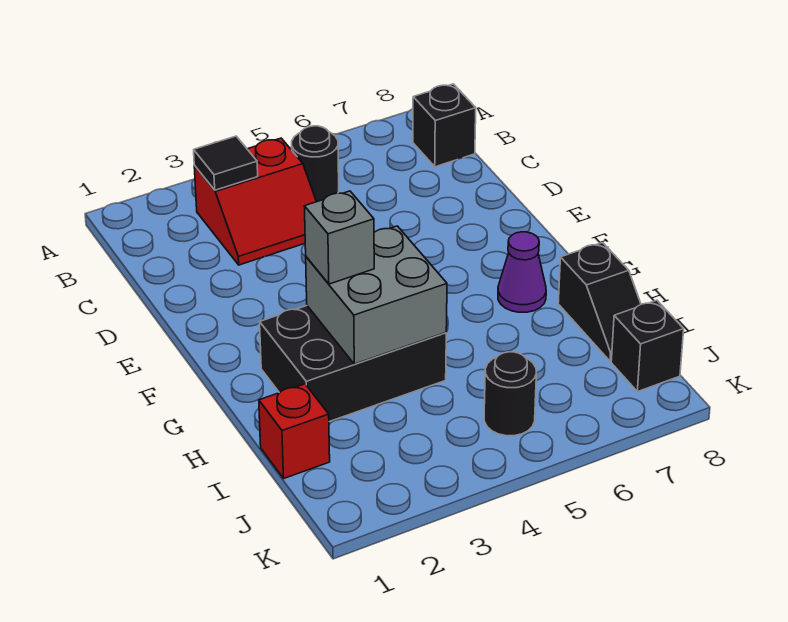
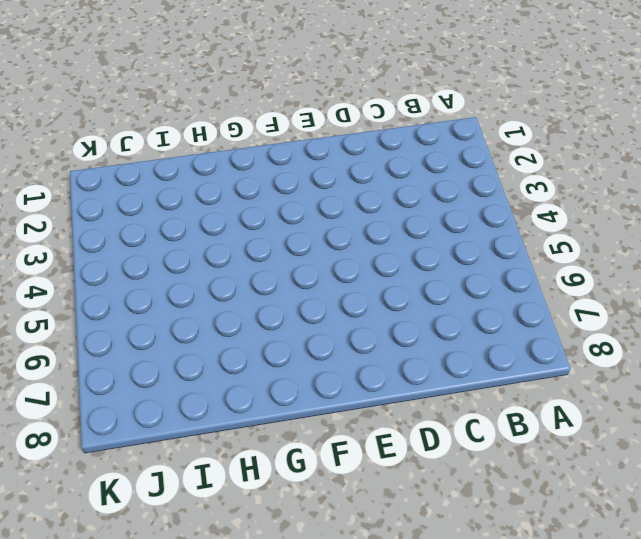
none -> red 2x2 slope [194,138,316,265]
none -> black 1x1 round brick [292,126,339,202]
none -> black 1x1 brick [413,84,476,167]

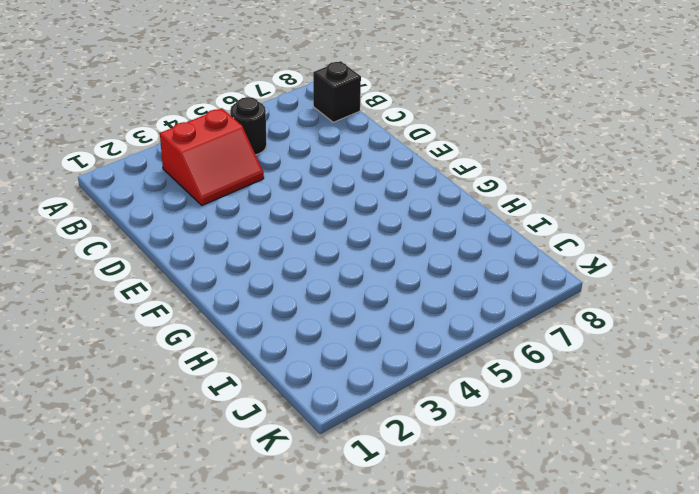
none -> black 2x3 brick [260,306,446,422]
none -> purple 1x1 cone [498,232,546,312]
none -> black 1x2 slope [558,243,641,361]

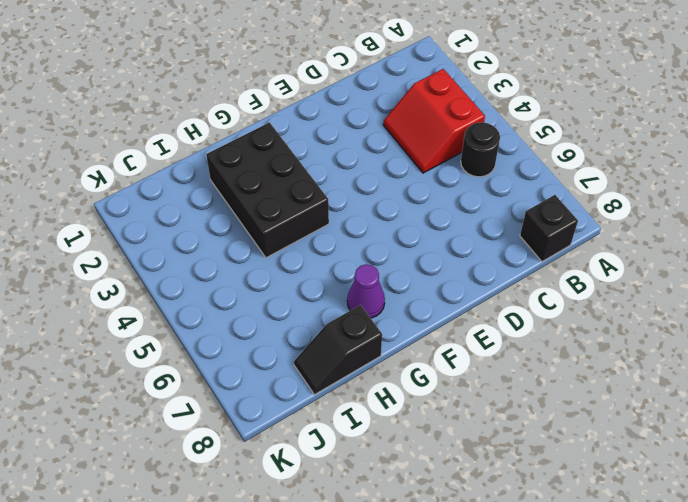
none -> red 1x1 brick [259,384,330,478]
none -> black 1x1 round brick [484,352,536,436]
none -> black 1x1 brick [611,300,684,392]

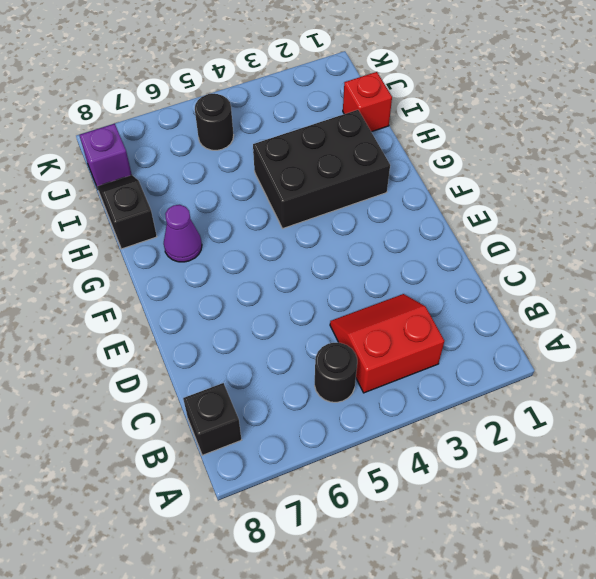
purple 1x1 brick [79,124,132,186] -> black 1x1 brick [611,300,684,392]
none -> black 1x1 tile [194,136,258,190]
none -> grey 2x2 brick [306,226,447,364]
none -> grey 1x1 brick [304,191,374,284]

